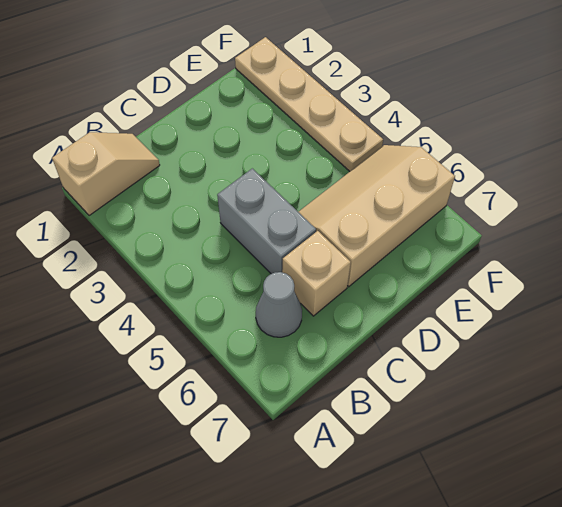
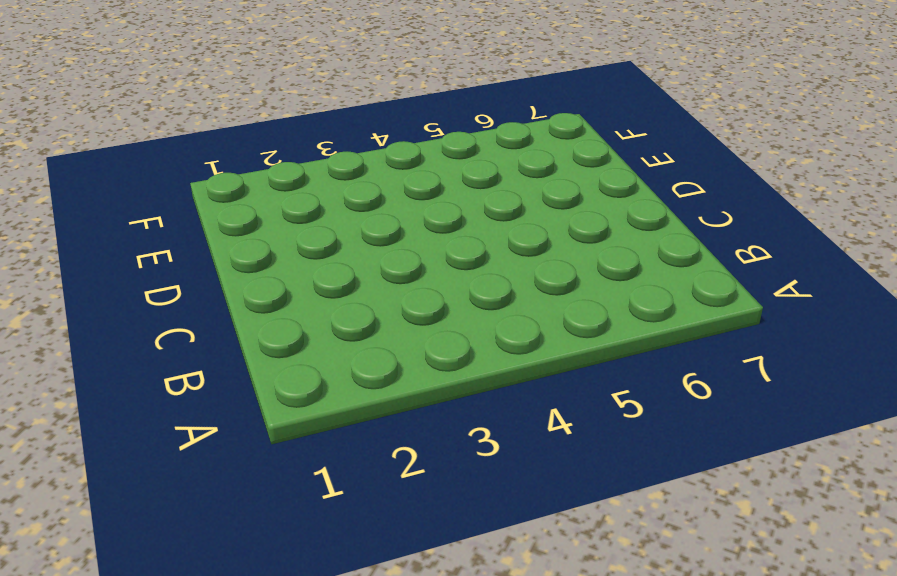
none -> tan 1x2 slope [52,132,160,216]
none -> grey 1x1 cone [256,272,302,337]

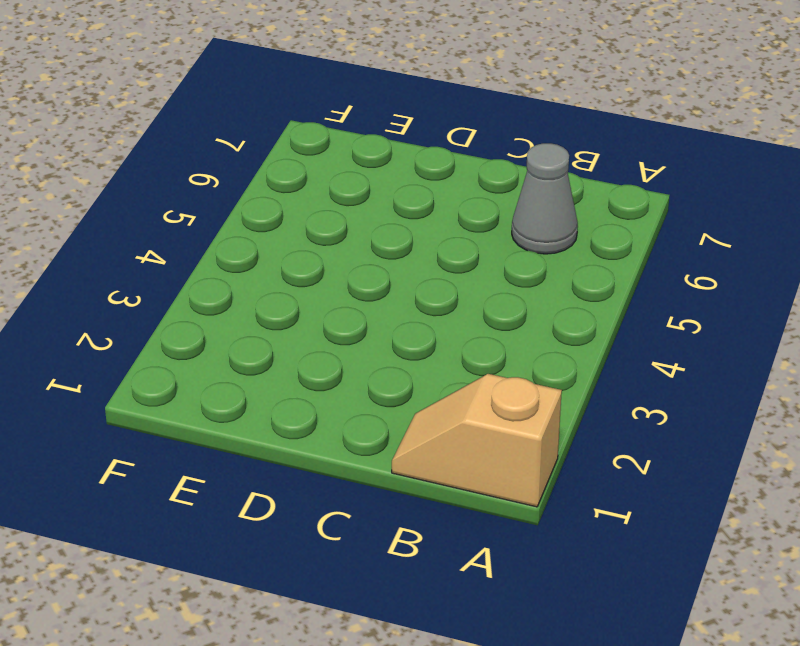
none -> grey 1x2 brick [217,168,316,274]
none -> tan 1x1 brick [282,231,351,316]

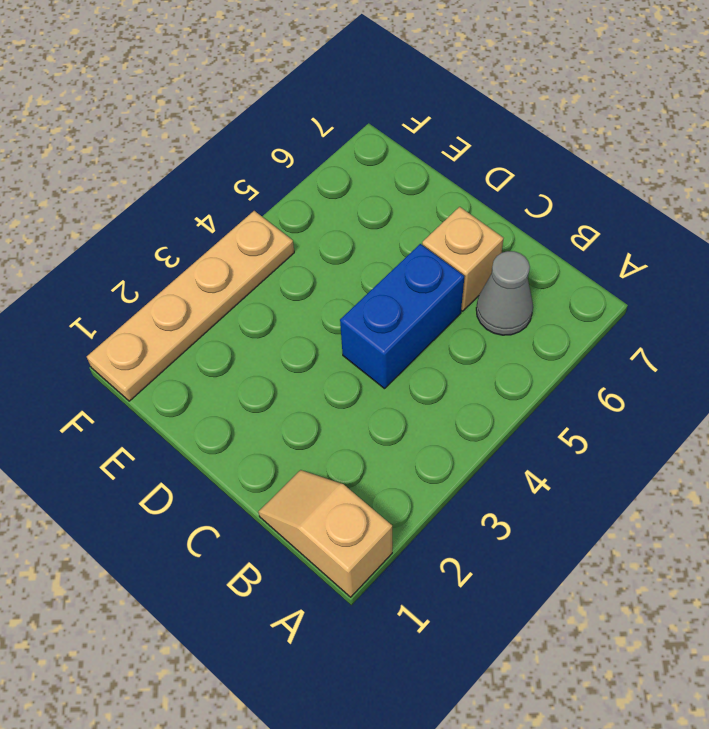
blue 1x2 brick [340,244,464,389] -> grey 1x2 brick [217,168,316,274]
none -> tan 2x3 slope [299,145,455,287]

